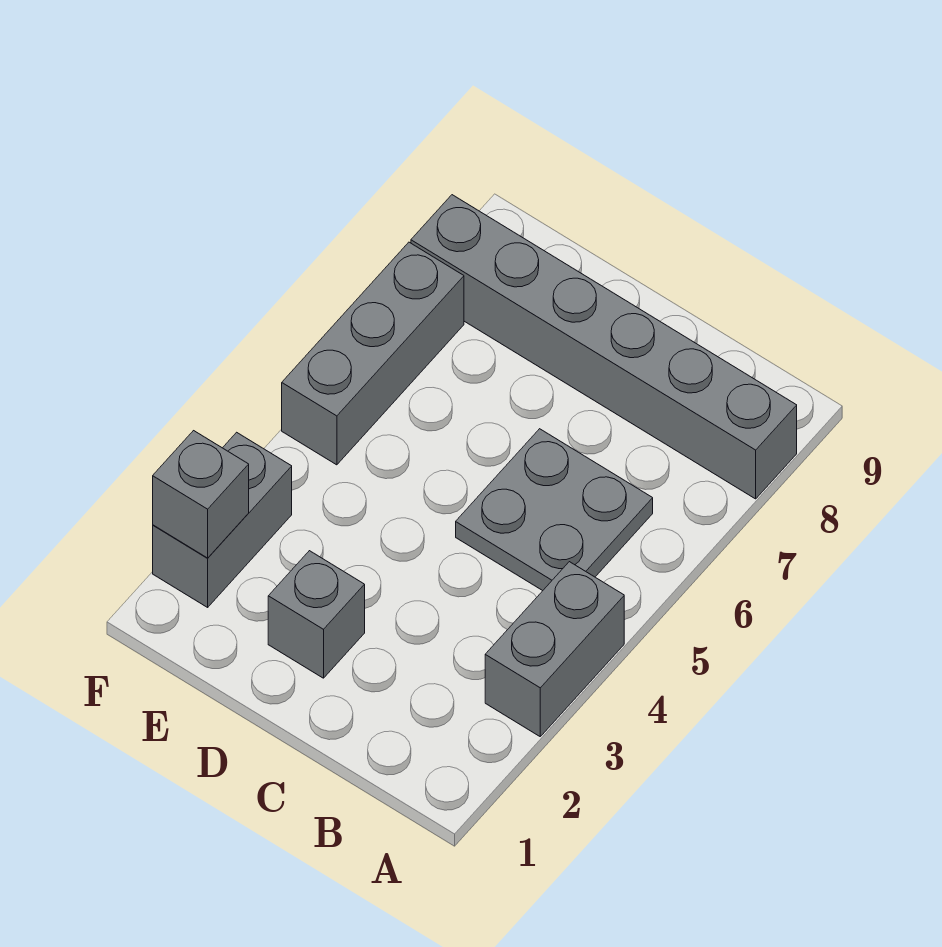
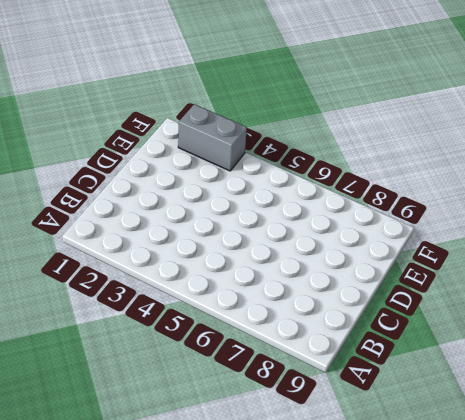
none -> grey 1x2 brick [485,562,624,736]
none -> grey 1x6 brick [411,195,797,499]

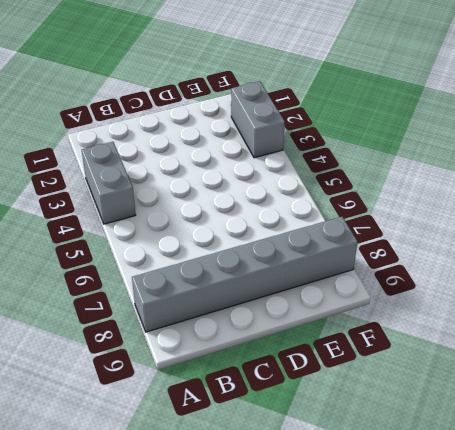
none -> grey 2x2 plate [456,429,653,591]
none -> grey 1x1 brick [268,551,365,678]

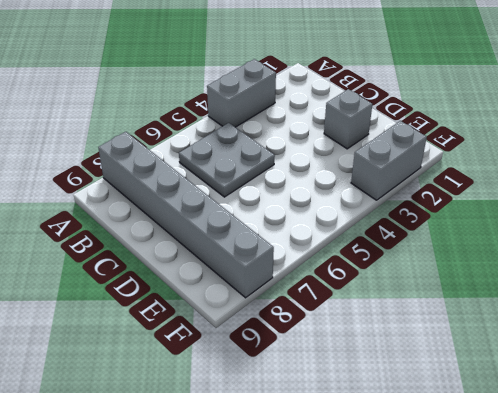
none -> grey 1x3 brick [282,242,464,465]
none -> grey 1x1 brick [153,431,249,558]

